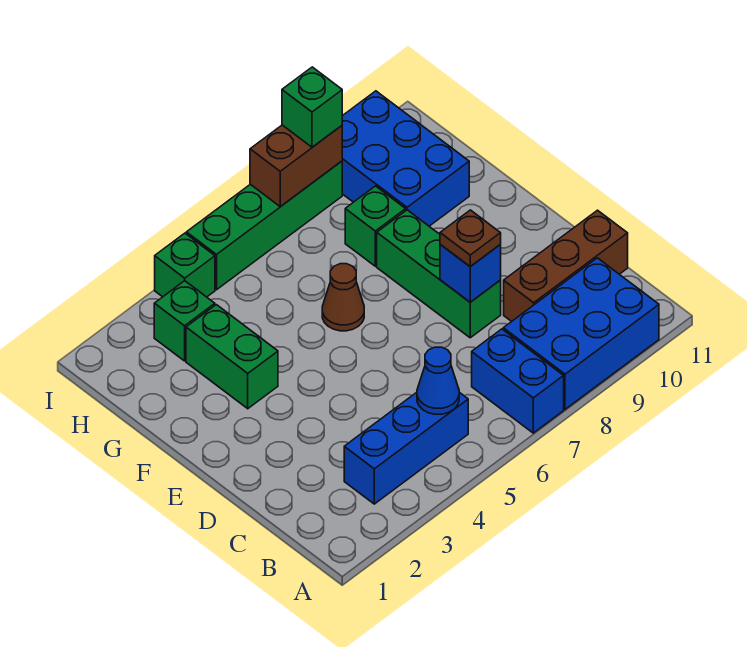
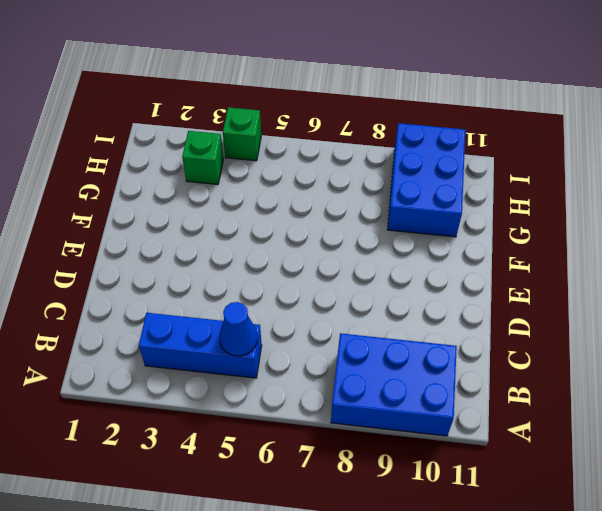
none -> blue 1x2 brick [472,329,564,433]
none -> brown 1x3 brick [504,210,628,321]
none -> green 1x3 brick [377,210,501,338]

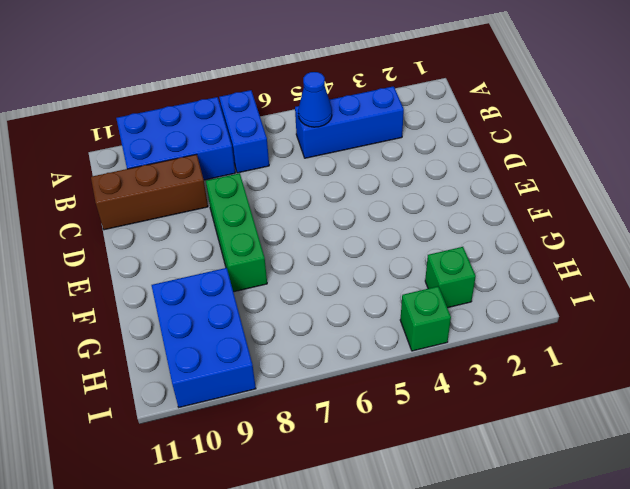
none -> green 1x2 brick [186,305,278,409]
none -> brown 1x1 cone [322,264,364,331]
none -> green 1x1 brick [345,186,406,266]

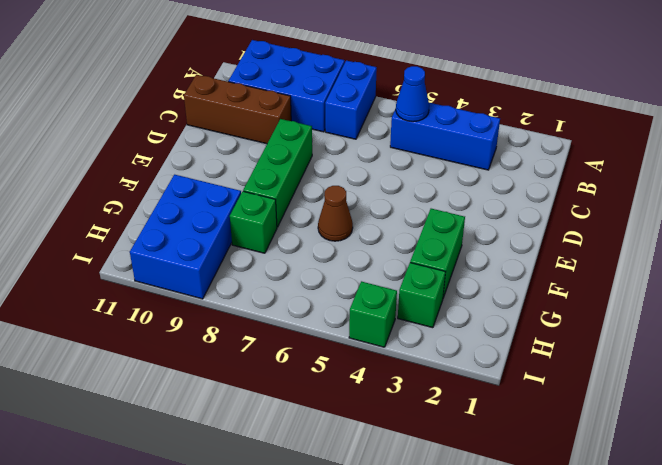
none -> green 1x4 brick [186,161,342,290]
none -> blue 1x1 brick [440,245,501,302]
none -> brown 1x2 brick [250,125,342,207]

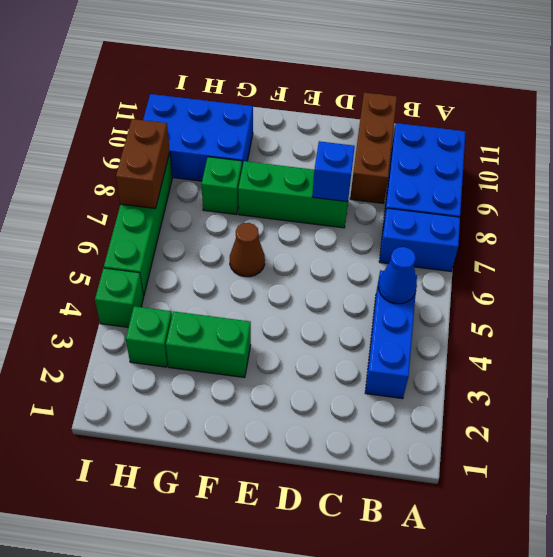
none -> brown 1x1 plate [440,210,501,267]
none -> green 1x1 brick [282,67,342,147]

